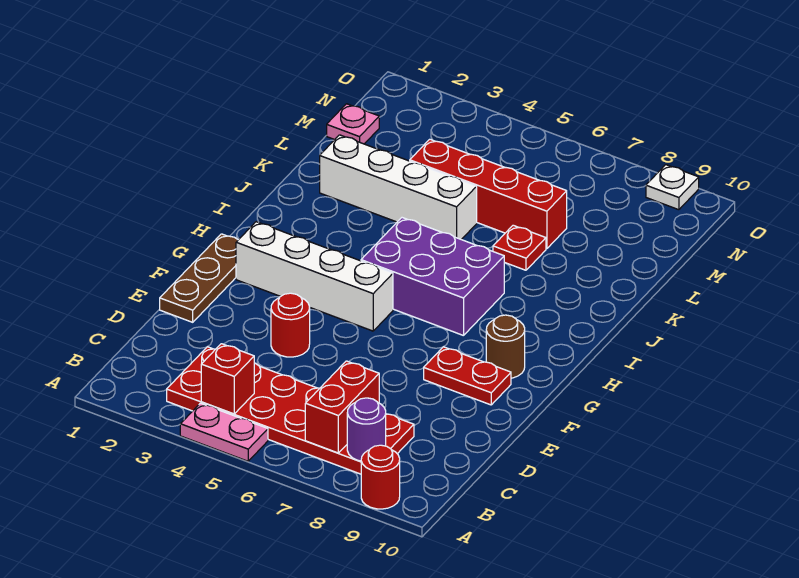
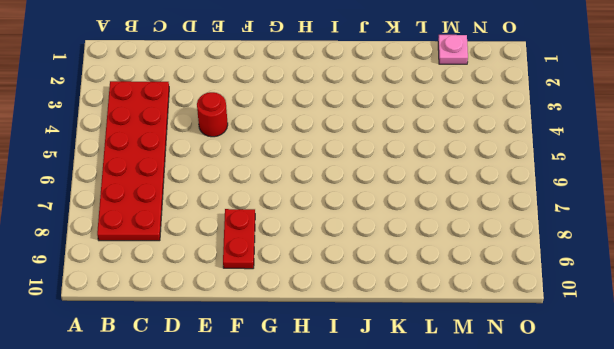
none -> pink 1x2 plate [180,403,268,461]
none -> red 1x1 round brick [361,445,400,509]
none -> brown 1x3 plate [160,234,238,322]

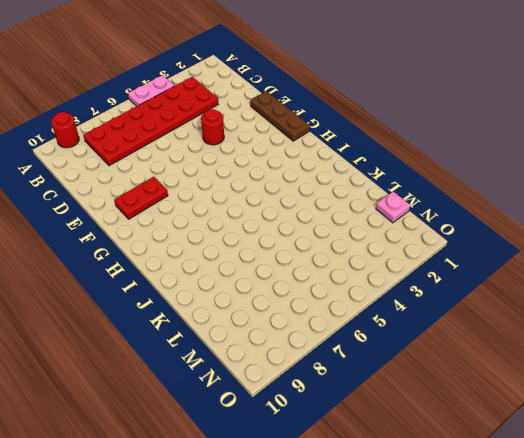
none -> white 1x4 brick [236,222,393,331]
none -> brown 1x1 round brick [486,315,525,378]
none -> purple 2x3 brick [361,218,504,336]

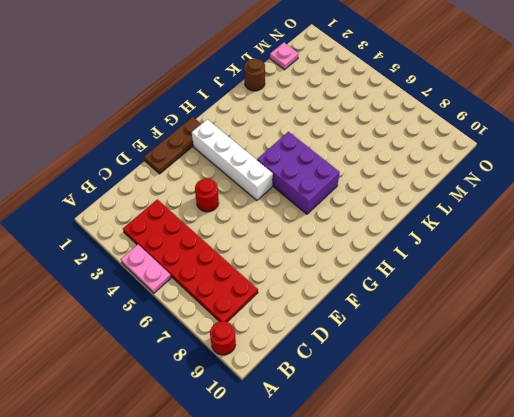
brown 1x1 round brick [244,59,265,91] -> brown 1x1 round brick moved to [486,315,525,378]
none -> red 1x2 plate [424,347,511,405]
none -> white 1x4 brick [320,135,477,239]
none -> red 1x1 plate [493,225,546,270]

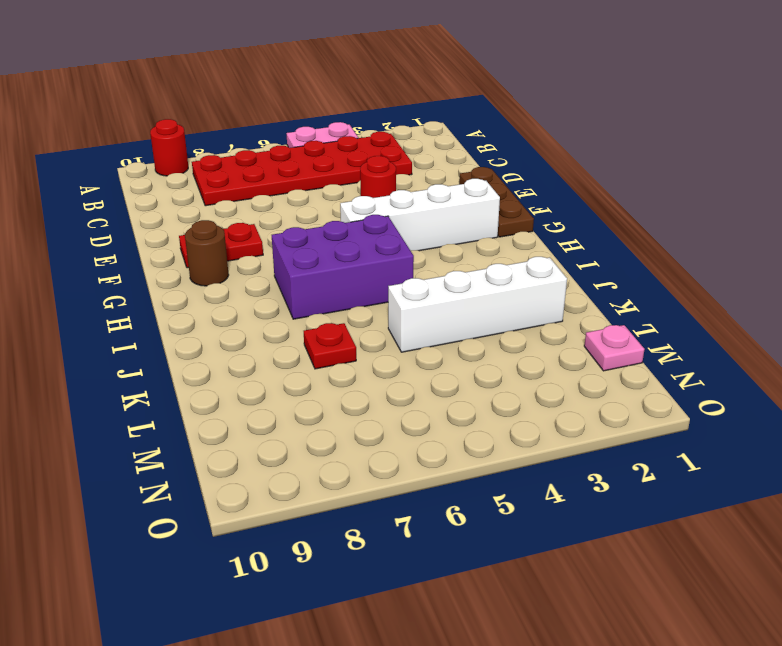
none -> red 1x4 brick [410,139,567,249]
none -> white 1x1 plate [646,165,699,210]
none -> red 1x1 brick [201,344,254,414]

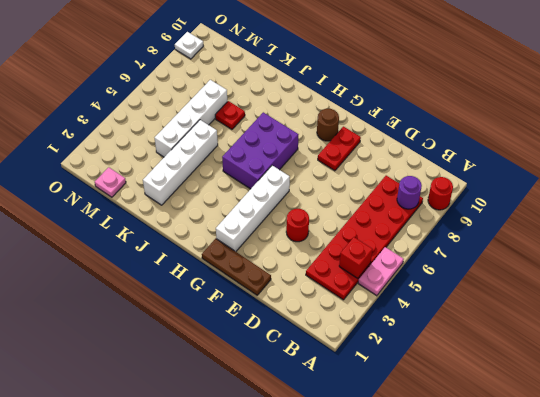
white 1x4 brick [155,80,227,157] -> red 1x4 brick [410,139,567,249]
none -> red 1x2 brick [305,361,379,453]

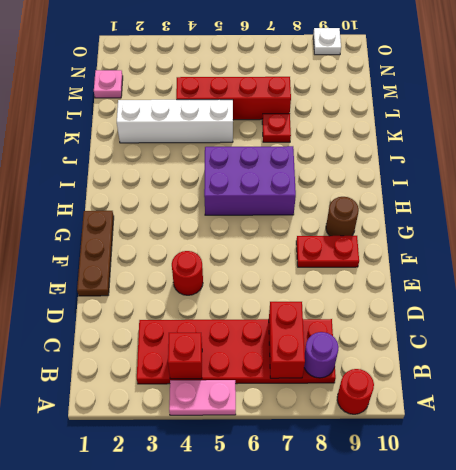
none -> white 1x4 brick [236,222,393,331]

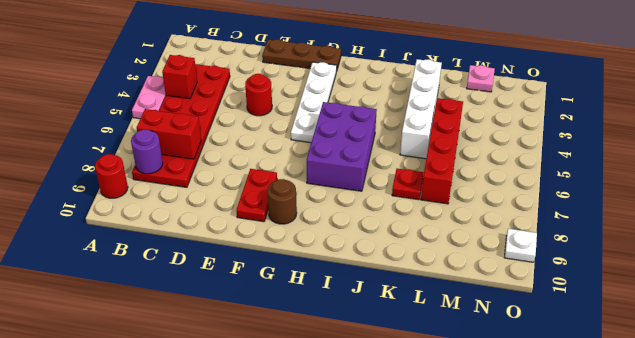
white 1x4 plate [291,62,337,143] -> white 1x4 brick [236,222,393,331]

